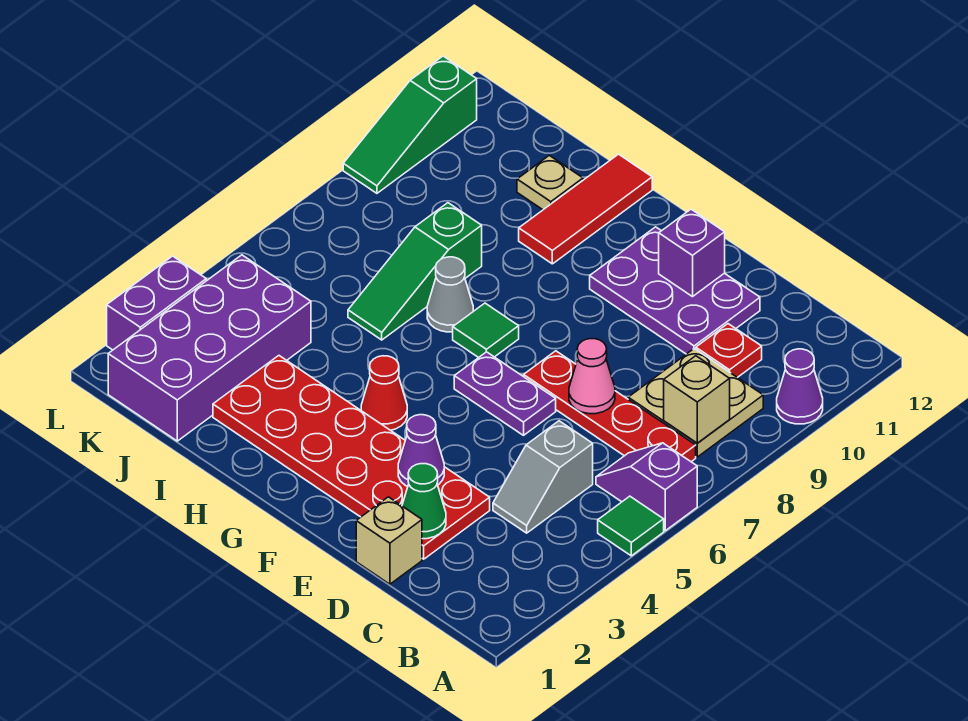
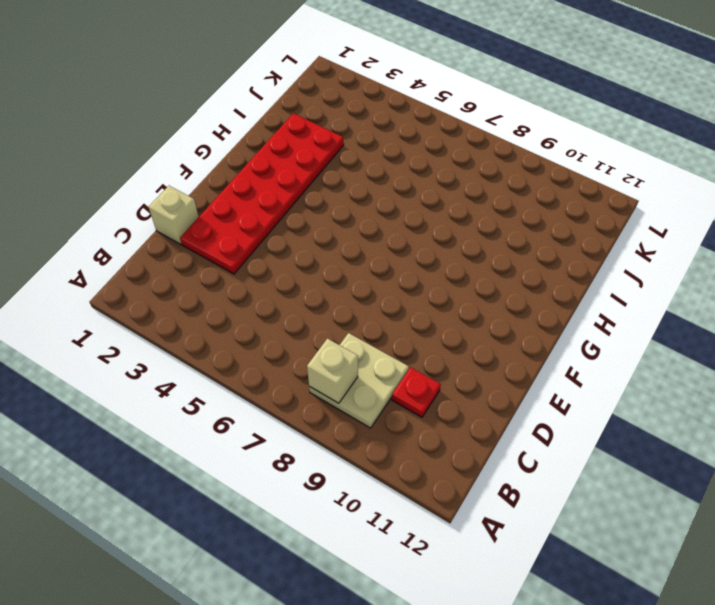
none -> green 1x1 tile [598,496,664,556]
none -> purple 1x2 slope [596,443,697,531]
none -> purple 1x1 cone [777,349,823,424]

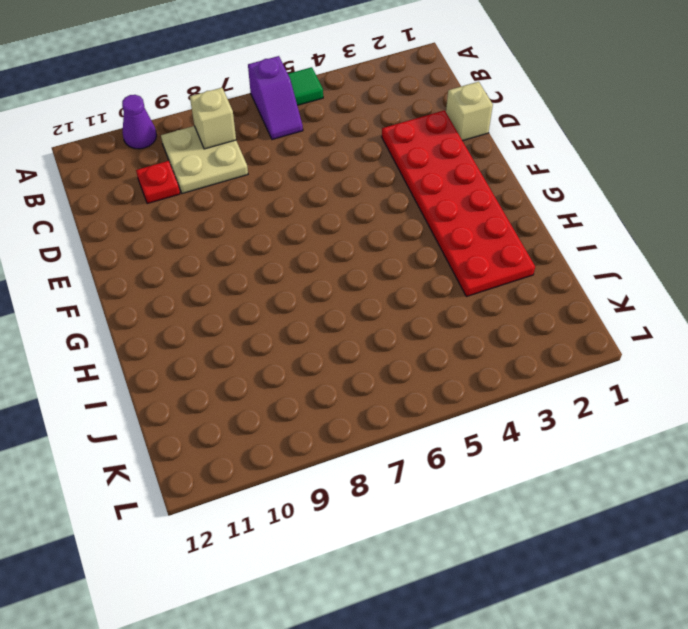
none -> red 1x4 plate [524,351,696,462]
none -> grey 1x2 slope [493,421,593,533]
none -> purple 2x3 plate [590,227,760,354]

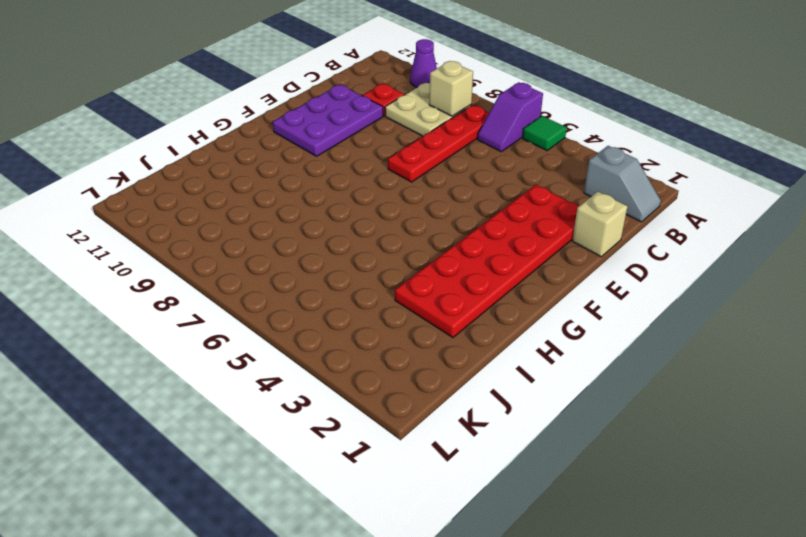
grey 1x2 slope [584,146,661,222] -> grey 1x2 slope moved to [493,421,593,533]
none -> purple 1x2 plate [454,352,556,435]
none -> red 1x1 cone [361,356,407,430]
none -> green 1x1 tile [453,303,519,358]

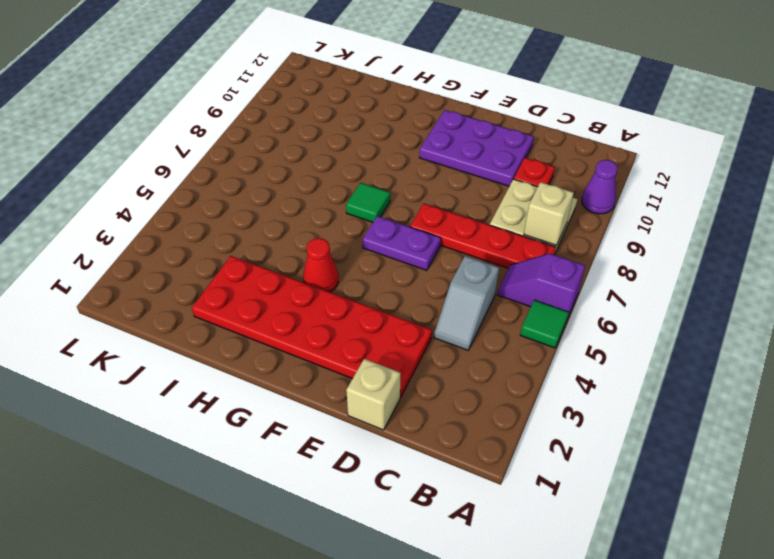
none -> grey 1x1 cone [427,257,473,332]
none -> red 1x3 tile [519,154,652,264]
none -> green 1x3 slope [348,203,482,340]

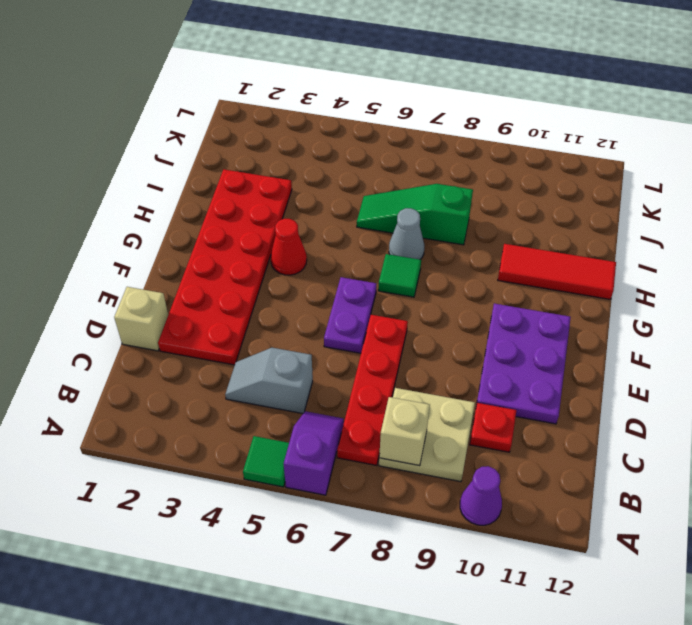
none -> tan 1x1 plate [517,155,583,210]
none -> purple 2x4 brick [108,255,311,441]
none -> purple 1x2 brick [107,256,206,350]

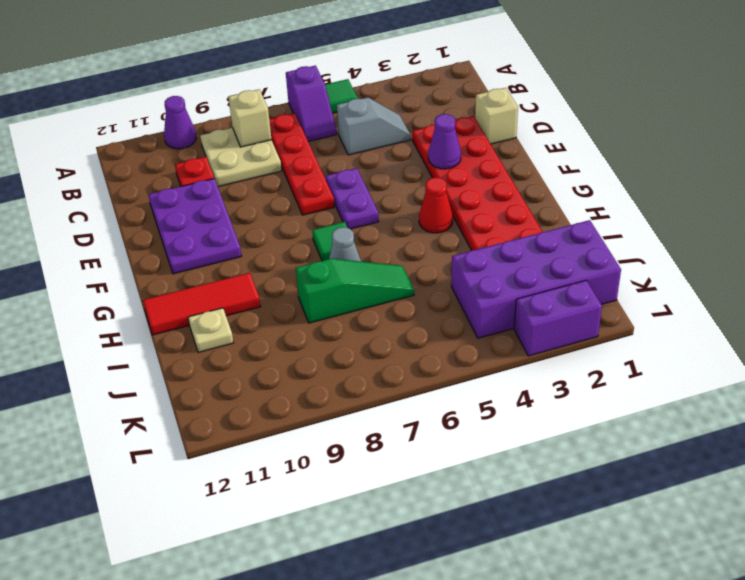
none -> green 1x3 slope [343,56,477,193]
none -> green 1x1 cone [402,464,446,539]
none -> pink 1x1 cone [569,339,615,414]

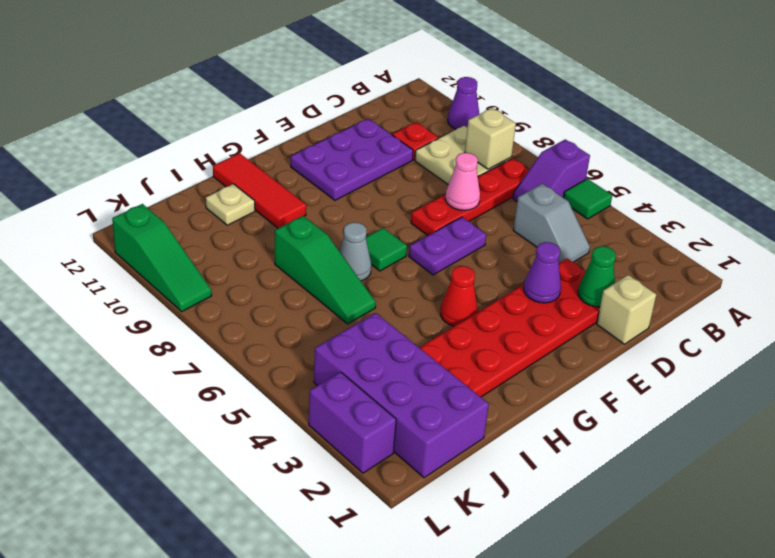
none -> purple 1x1 brick [659,209,725,297]

